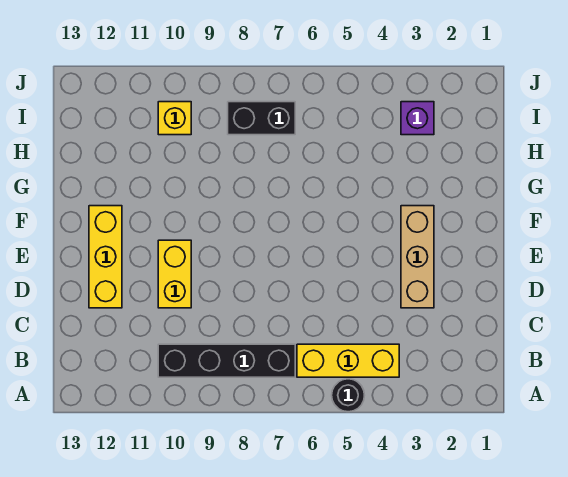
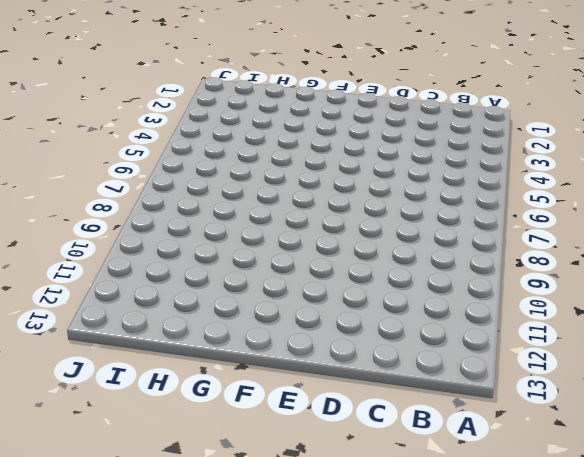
none -> black 1x1 round brick [332,379,365,412]
none -> yellow 1x3 brick [297,344,399,377]

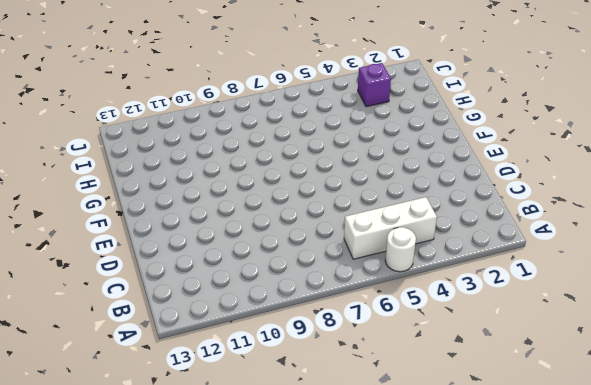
white 1x1 round brick [385,227,416,272] -> black 1x1 round brick [332,379,365,412]
white 1x3 brick [344,197,437,259] -> yellow 1x3 brick [297,344,399,377]
none -> black 1x4 brick [158,344,295,377]
none -> tan 1x3 brick [401,206,434,308]

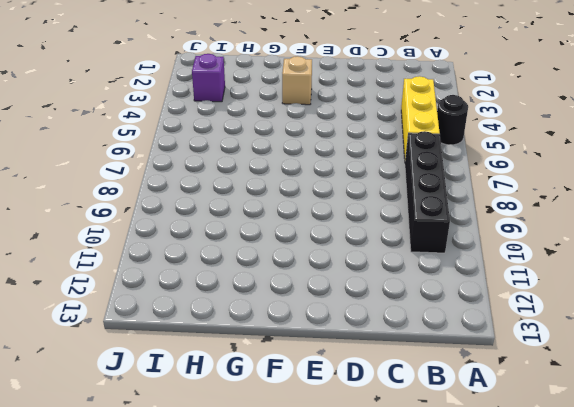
tan 1x1 brick [282,56,312,105] -> tan 1x3 brick [401,206,434,308]
none -> yellow 1x2 brick [158,240,191,308]
none -> yellow 1x3 brick [89,206,122,308]

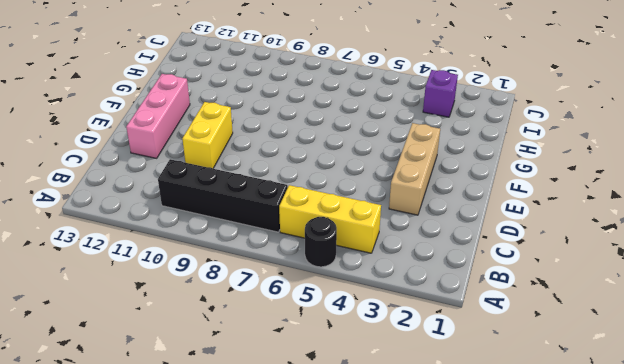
pink 1x3 brick [126,74,190,158] -> yellow 1x3 brick [89,206,122,308]
none -> black 1x2 brick [228,102,295,135]
none -> yellow 1x1 brick [158,102,191,135]

